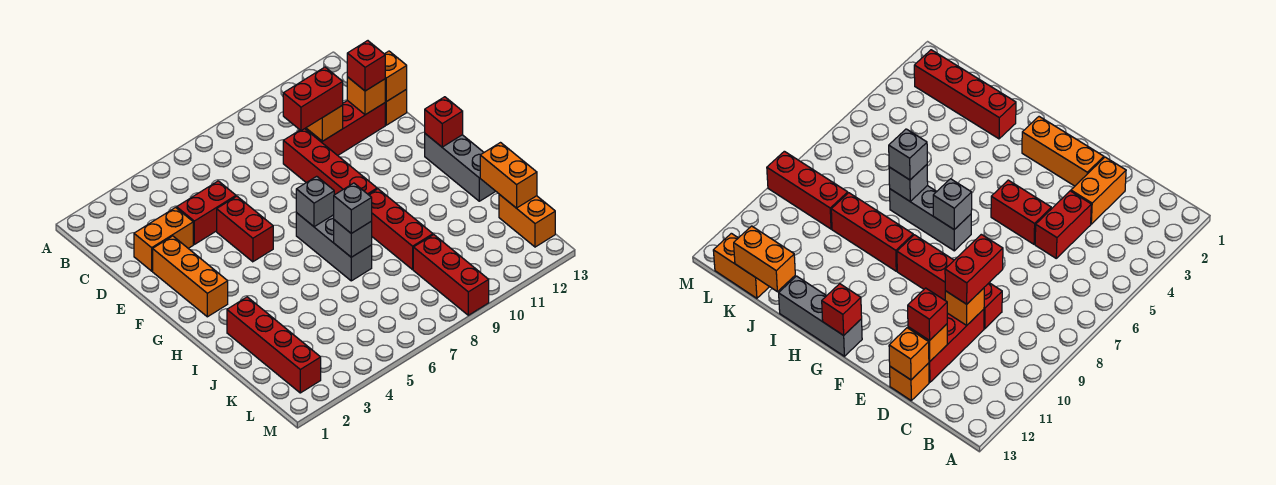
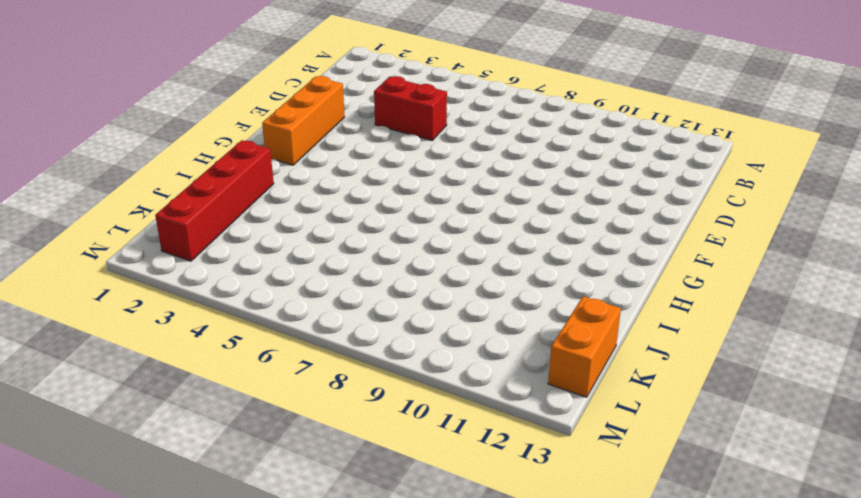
none -> orange 1x2 brick [134,208,193,271]
none -> red 1x4 brick [283,129,377,195]
none -> red 1x3 brick [305,101,385,155]

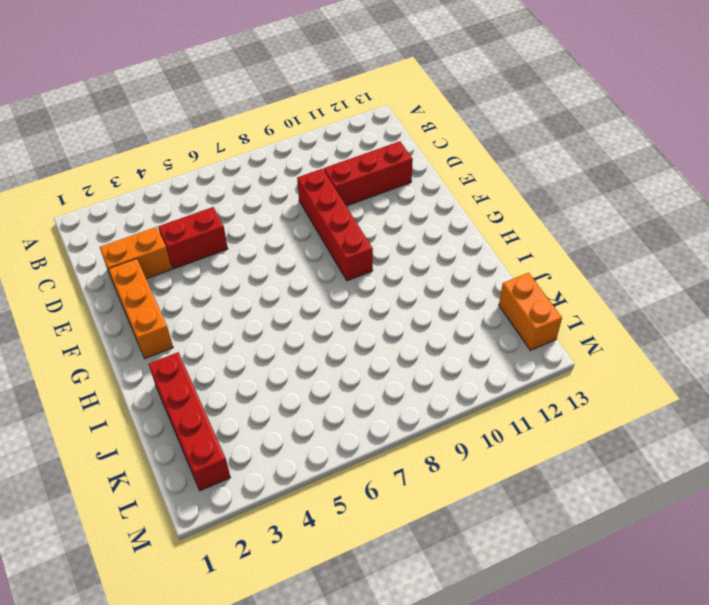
none -> orange 1x1 brick [385,89,407,125]
none -> red 1x2 brick [217,196,273,262]
none -> grey 1x3 brick [296,213,372,281]

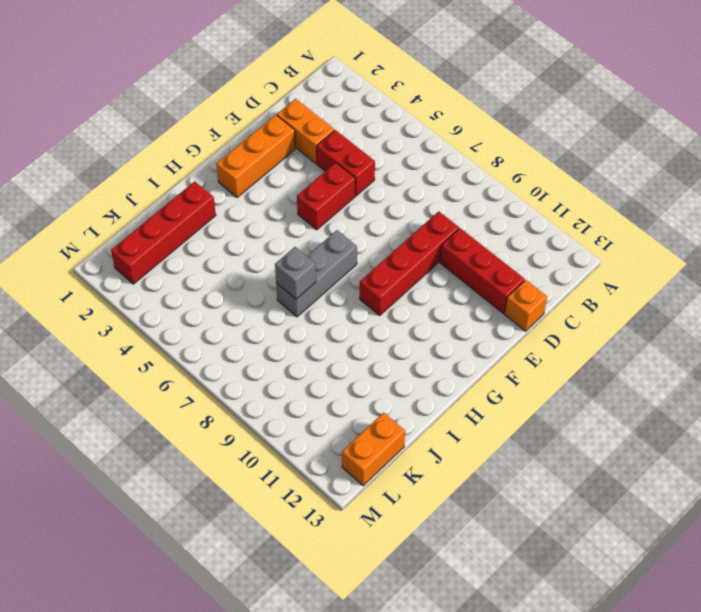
none -> grey 1x3 brick [425,134,496,201]
none -> red 1x3 brick [369,189,433,270]
none -> red 1x3 brick [413,235,489,315]

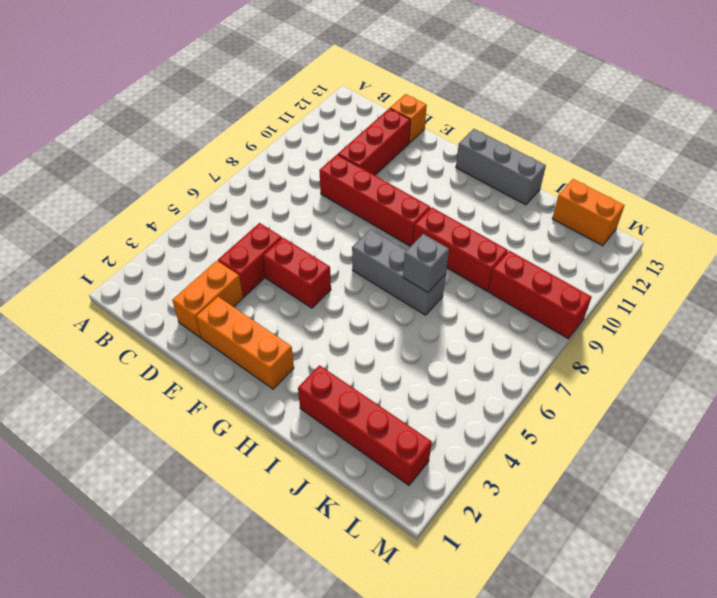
none -> orange 1x1 brick [306,105,343,141]
none -> orange 1x1 brick [347,77,385,115]
none -> orange 1x1 brick [385,51,407,102]

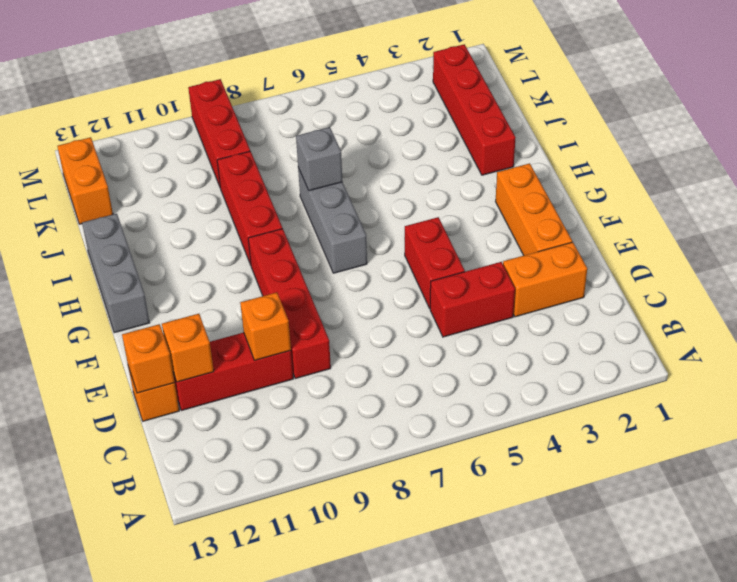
none -> grey 1x1 brick [296,176,334,227]
none -> red 1x1 brick [425,97,463,147]
none -> orange 1x2 brick [480,143,537,208]

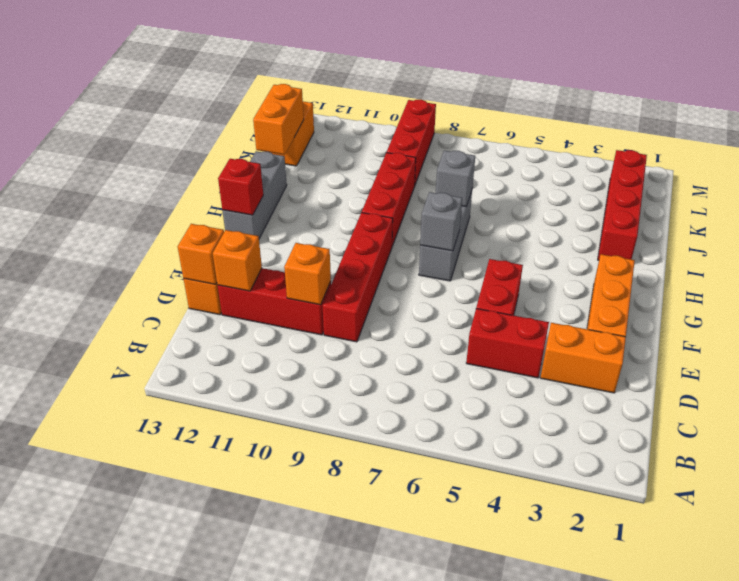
none -> red 1x2 brick [283,67,343,131]
none -> red 1x1 brick [347,41,385,91]
none -> grey 1x1 brick [334,183,372,233]

